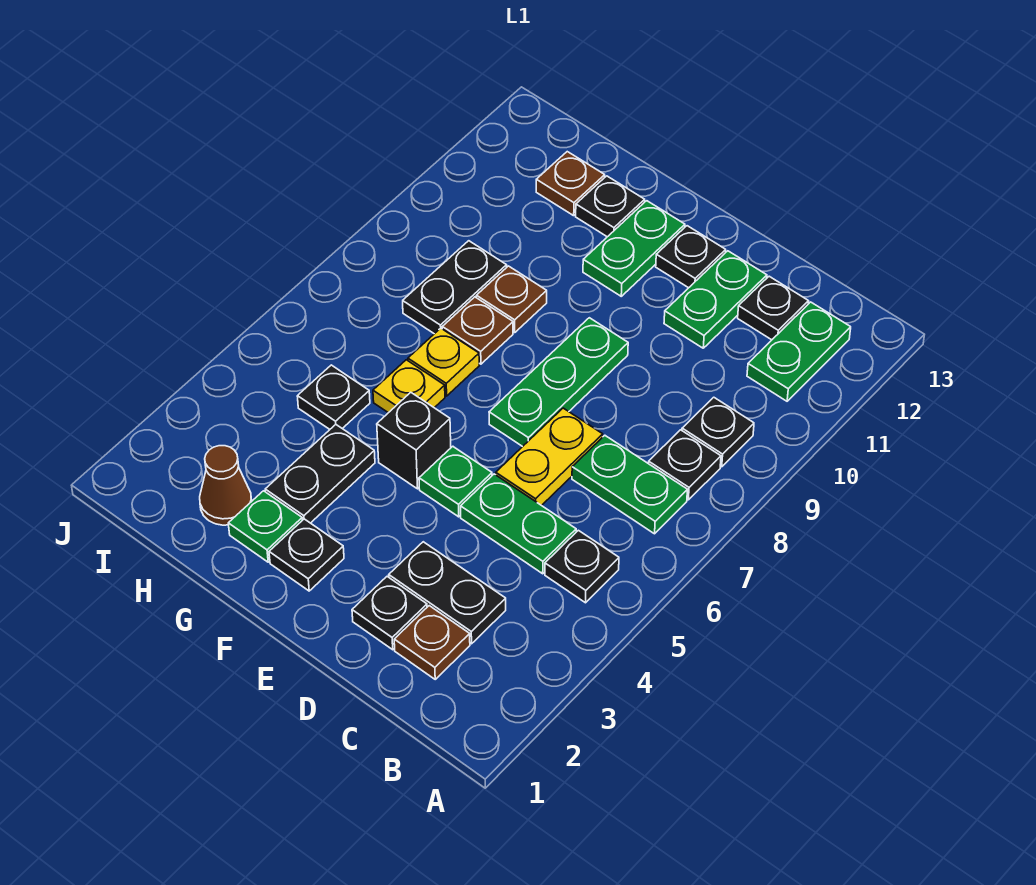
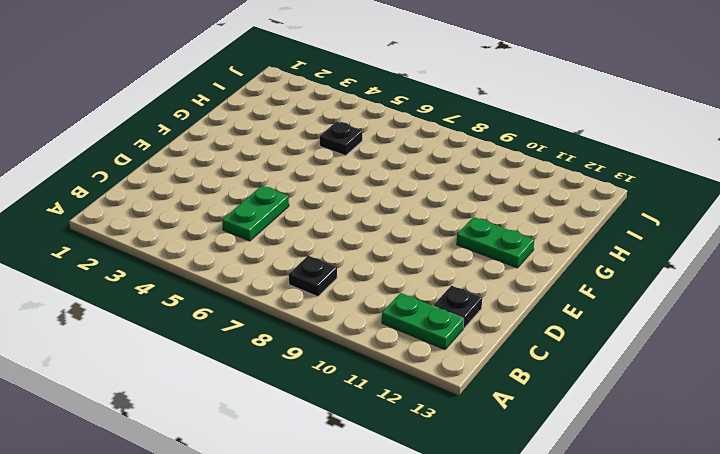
none -> black 1x1 plate [545,530,619,603]
none -> green 1x2 plate [572,435,687,534]
none -> black 1x1 plate [682,397,754,467]

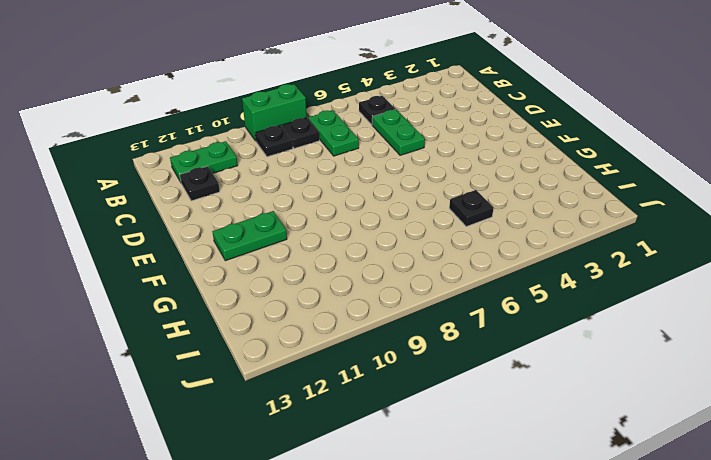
green 1x2 brick [242,84,307,141] -> none
none -> brown 1x1 plate [394,606,470,679]
none -> black 1x2 plate [389,542,506,644]
none -> black 1x1 plate [352,577,427,650]

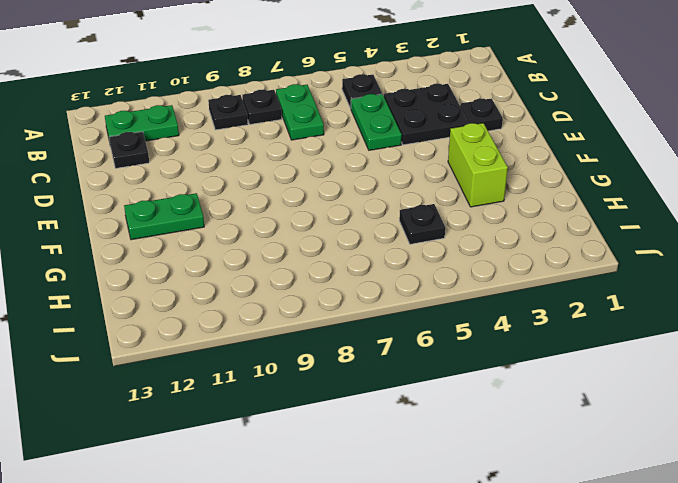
black 2x2 plate [384,84,469,145] -> black 1x2 plate [389,542,506,644]
lime 1x2 brick [448,123,508,207] -> black 1x2 plate [265,425,375,523]
none -> brown 1x1 plate [394,606,470,679]
none -> yellow 1x2 plate [496,408,603,506]
none -> green 1x2 plate [664,251,767,348]

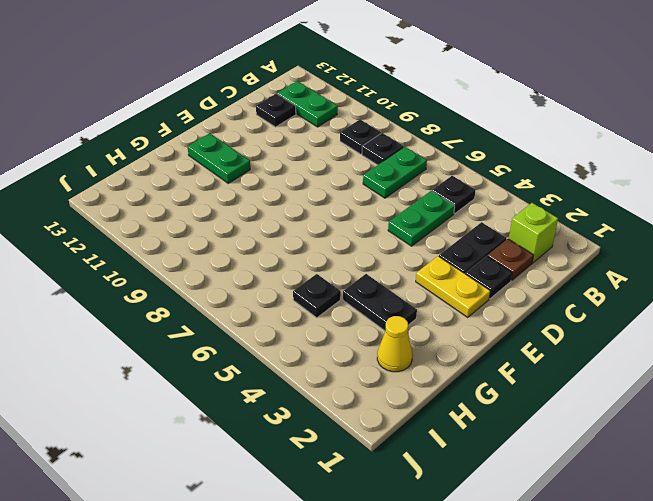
lime 1x1 brick [509,203,558,263] -> none
yellow 1x2 plate [416,256,490,317] -> yellow 1x2 plate moved to [496,408,603,506]
yellow 1x1 cone [377,316,413,372] -> brown 1x1 cone [200,446,252,525]
none -> green 1x2 plate [664,251,767,348]
none -> green 1x1 plate [419,446,492,517]
none -> green 1x3 plate [489,318,628,447]

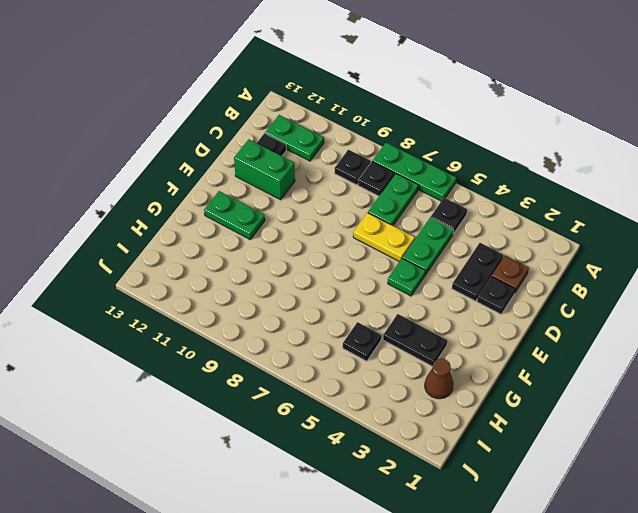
green 1x3 plate [373,143,456,201] -> green 1x3 plate moved to [489,318,628,447]
green 1x2 brick [234,139,295,200] -> green 1x2 plate [664,251,767,348]
none -> black 1x1 plate [656,226,726,288]
none -> black 1x1 plate [269,519,344,591]
none -> black 1x1 brick [377,392,451,489]

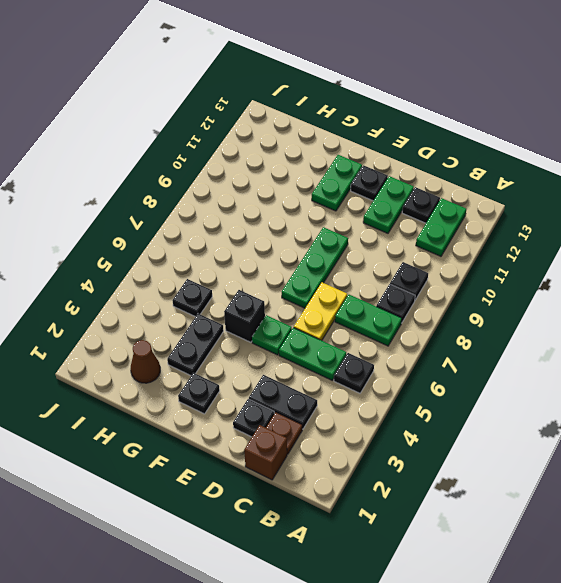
brown 1x1 brick [244,425,287,480] -> none
none -> green 1x1 plate [228,491,302,562]
none -> yellow 1x1 plate [373,360,445,413]
none -> yellow 1x1 plate [408,328,479,396]

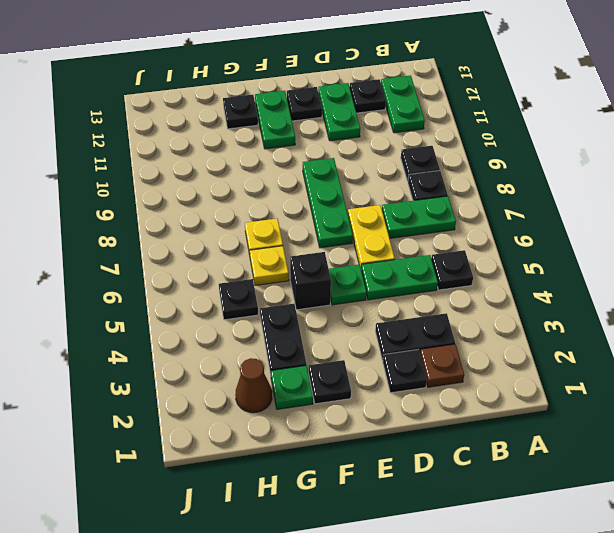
none -> brown 1x1 plate [442,297,513,364]
none -> brown 1x1 plate [476,266,547,333]
none -> black 1x2 plate [403,241,507,334]

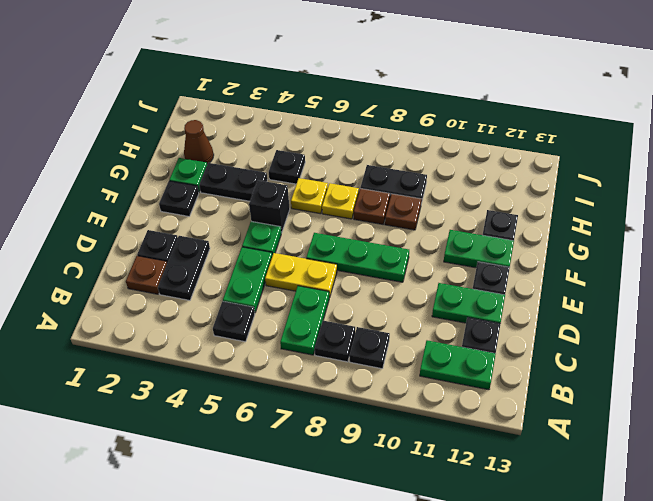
none -> brown 1x1 plate [536,152,605,216]

